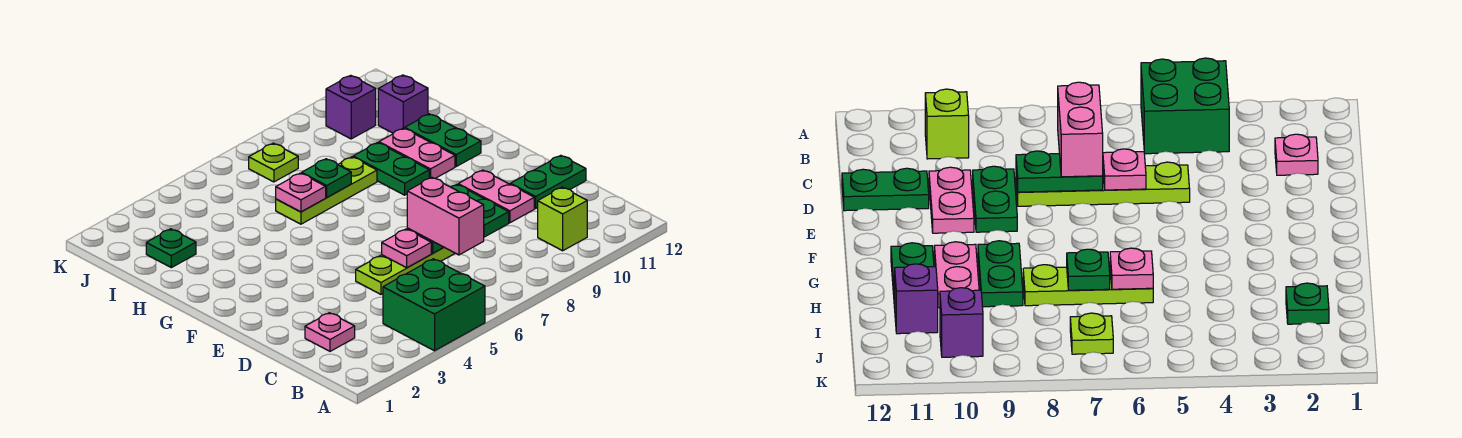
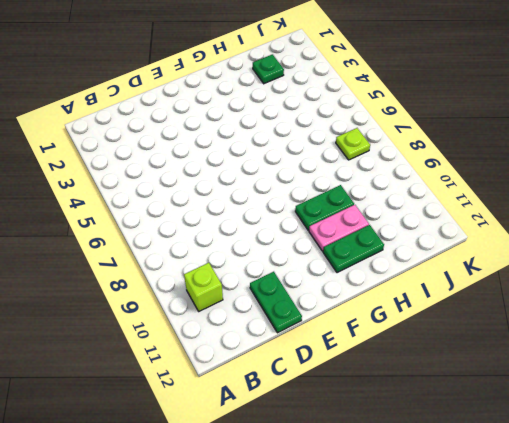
none -> green 2x2 brick [383,259,485,351]
none -> pink 1x1 plate [305,313,355,351]
none -> lime 1x4 plate [356,247,455,294]

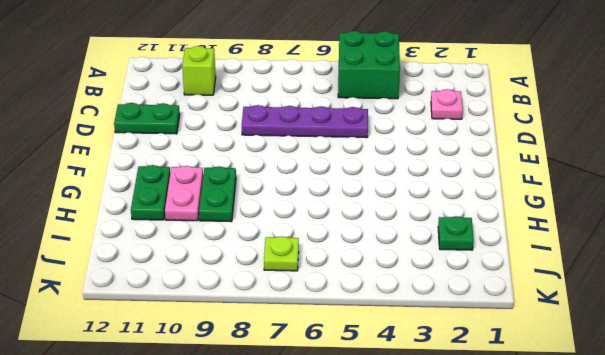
purple 1x4 plate [242,105,368,138] -> lime 1x4 plate [356,247,455,294]
none -> green 1x2 plate [451,185,509,237]
none -> pink 1x2 plate [458,170,534,223]
none -> lime 1x3 plate [276,157,377,224]

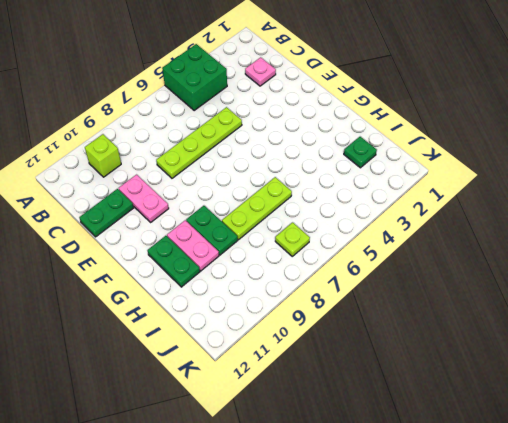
none -> green 1x2 plate [451,185,509,237]
none -> purple 1x1 brick [378,75,428,133]
none -> purple 1x1 brick [326,75,376,139]

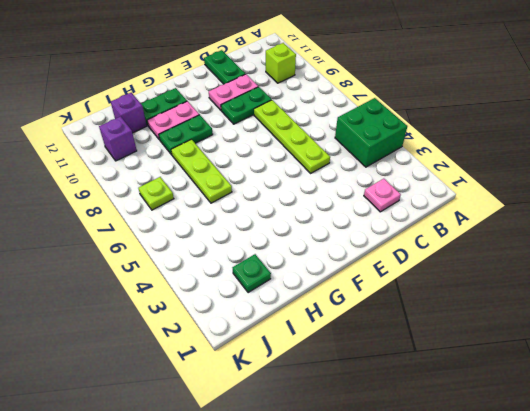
none -> pink 1x1 plate [382,229,431,268]
none -> green 1x2 plate [1016,151,1103,192]
none -> pink 1x1 plate [276,173,326,212]

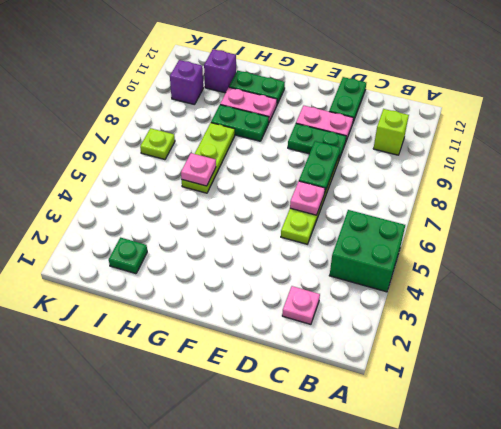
none -> green 1x1 plate [302,159,351,197]
none -> pink 1x2 brick [407,178,484,255]

